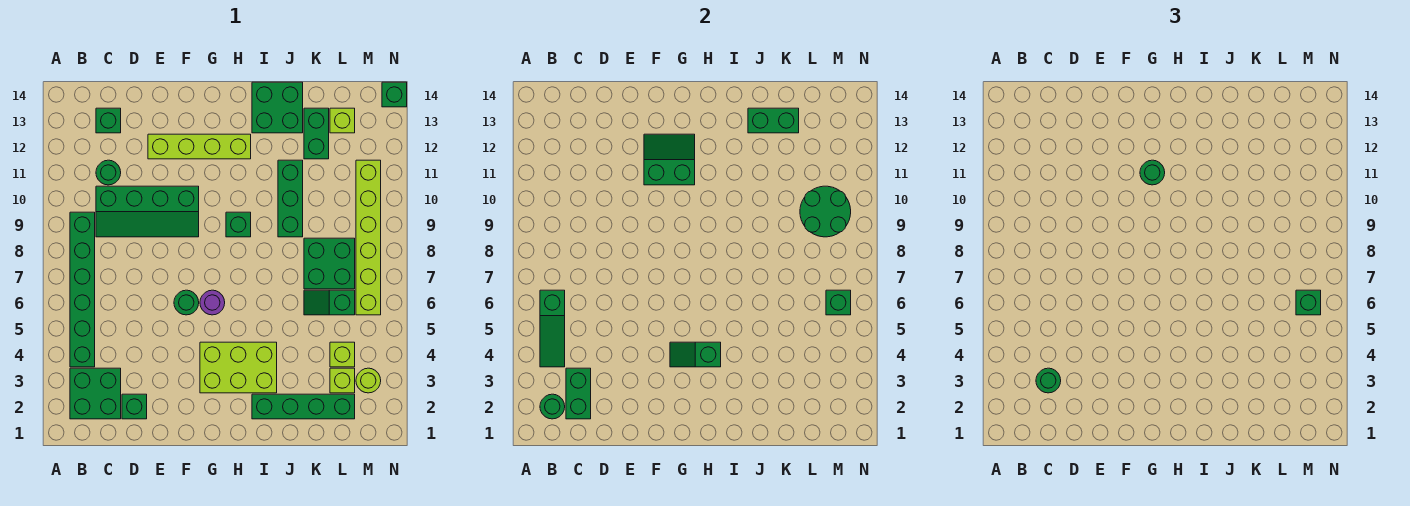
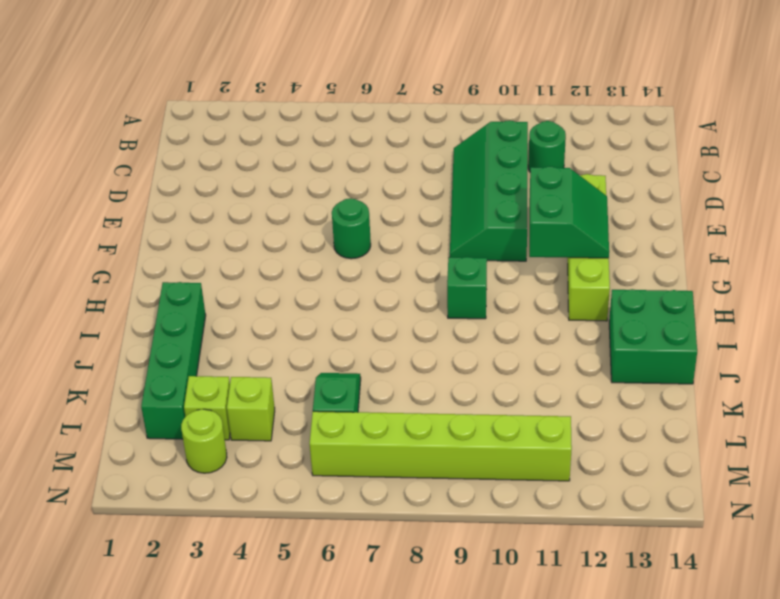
none -> green 2x2 brick [70,368,121,419]
none -> green 1x6 brick [70,212,95,367]
none -> green 1x1 brick [96,108,121,133]
none -> green 1x1 brick [122,394,147,419]

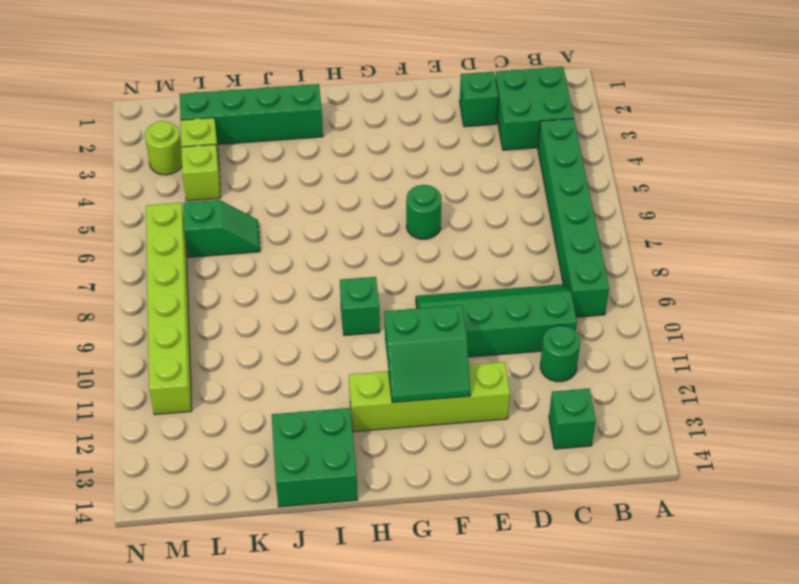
none -> lime 2x3 brick [200,342,277,393]
none -> purple 1x1 round brick [200,290,225,315]
none -> green 1x3 brick [278,160,303,237]
none -> green 2x2 brick [304,238,355,289]

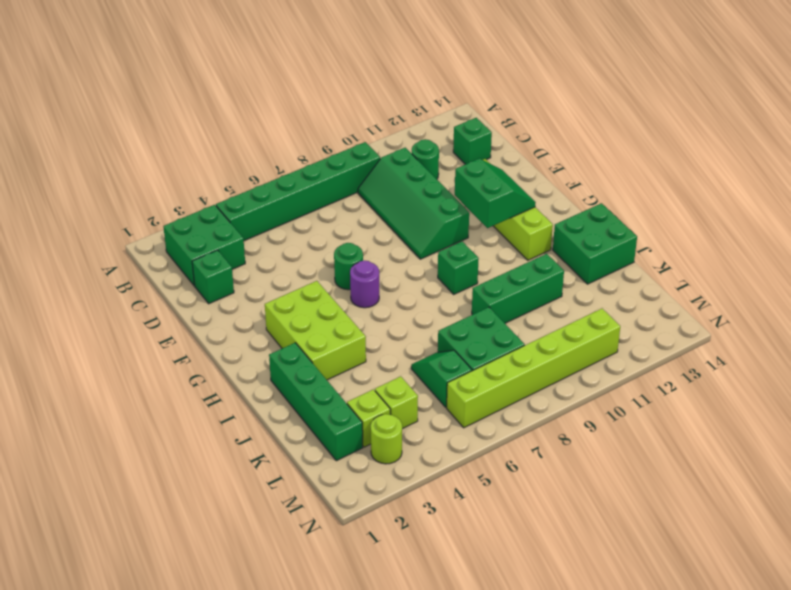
none -> green 1x2 brick [304,108,329,159]
none -> lime 1x1 brick [330,108,355,133]
none -> green 1x1 brick [382,82,407,107]
none -> green 1x1 round brick [540,394,565,419]

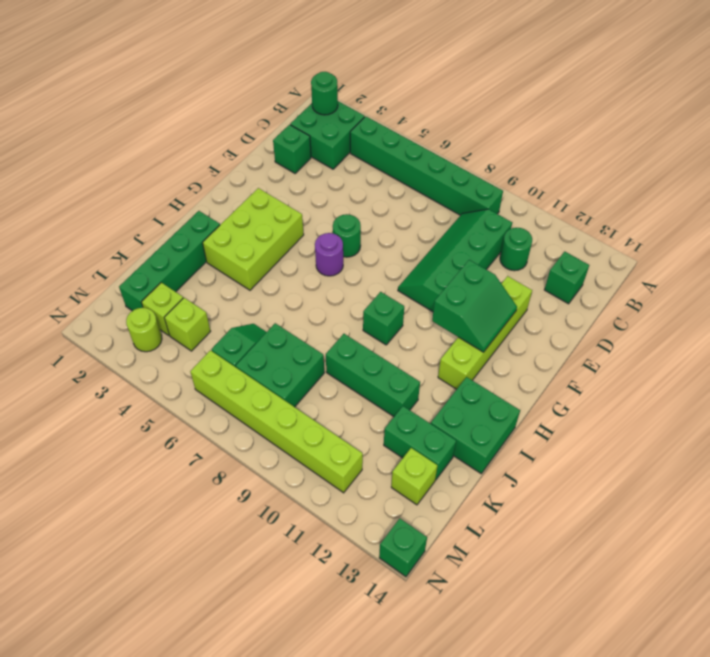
none -> green 1x3 slope [540,290,565,367]
none -> green 1x2 brick [566,368,591,419]
none -> green 1x2 slope [670,342,721,367]
none -> green 1x2 brick [748,108,799,133]

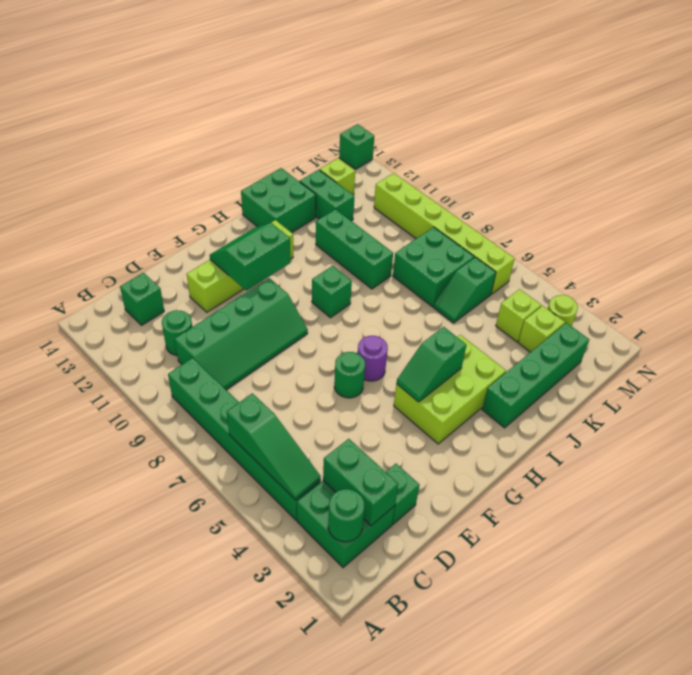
none -> green 1x2 brick [748,108,799,133]
none -> green 2x2 round brick [800,186,851,237]
none -> green 1x1 brick [826,290,851,315]
none -> green 1x1 round brick [1036,368,1061,393]

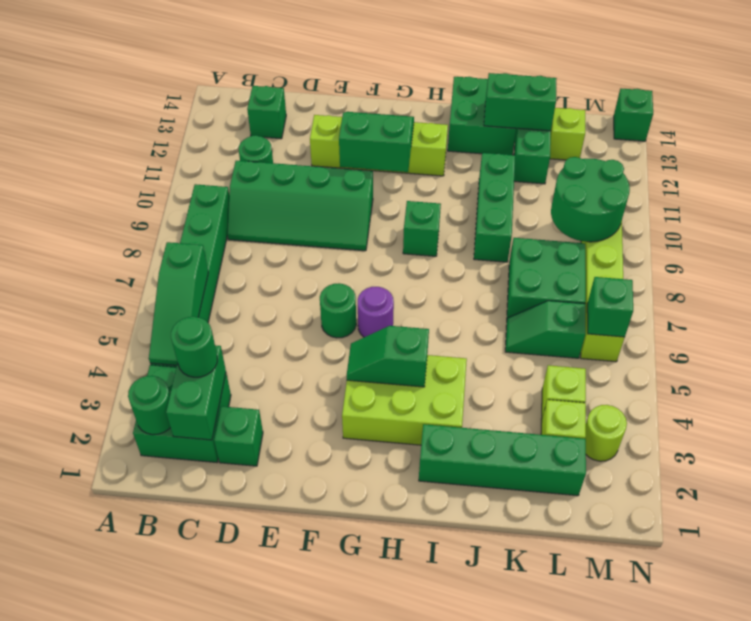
none -> green 1x1 round brick [1140,160,1165,185]
none -> green 1x1 brick [1296,290,1321,315]

